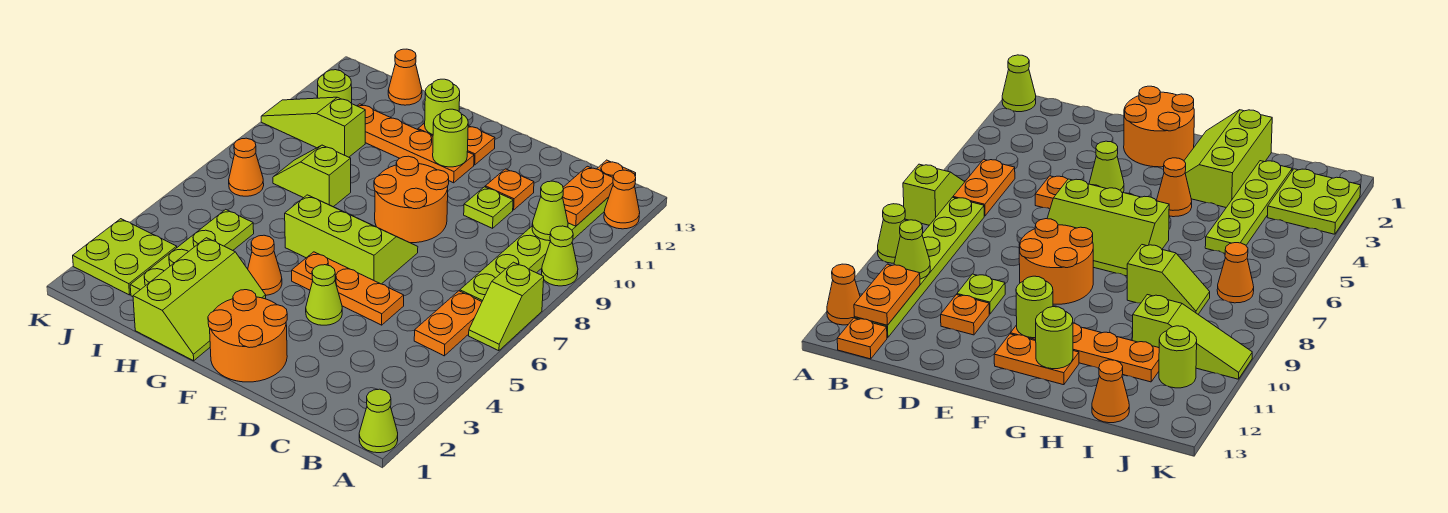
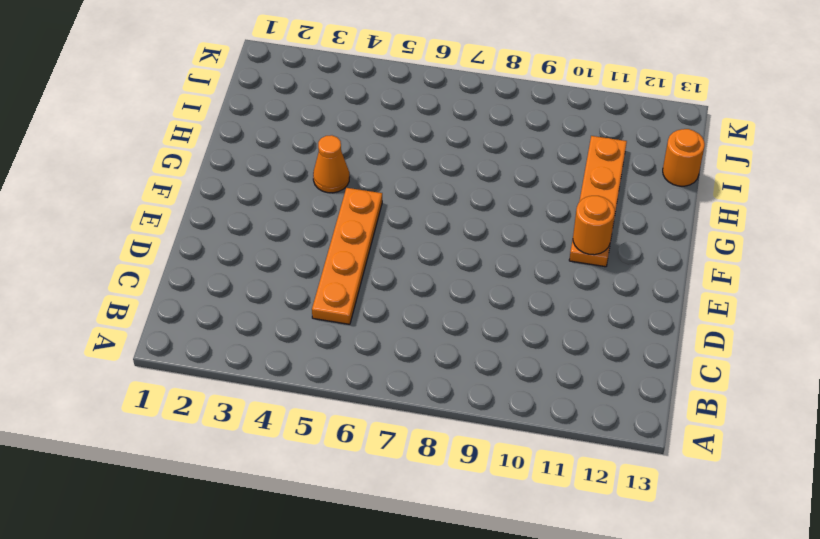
orange 1x4 plate [312,188,382,324] -> orange 1x3 plate [292,252,404,325]
orange 1x1 round brick [573,196,615,255] -> lime 1x1 round brick [433,109,468,167]
orange 1x1 round brick [663,129,705,186] -> orange 1x1 cone [388,49,422,105]
none -> lime 1x1 cone [359,389,398,453]
none -> lime 1x2 slope [469,262,544,351]
none -> lime 1x1 cone [542,226,578,286]

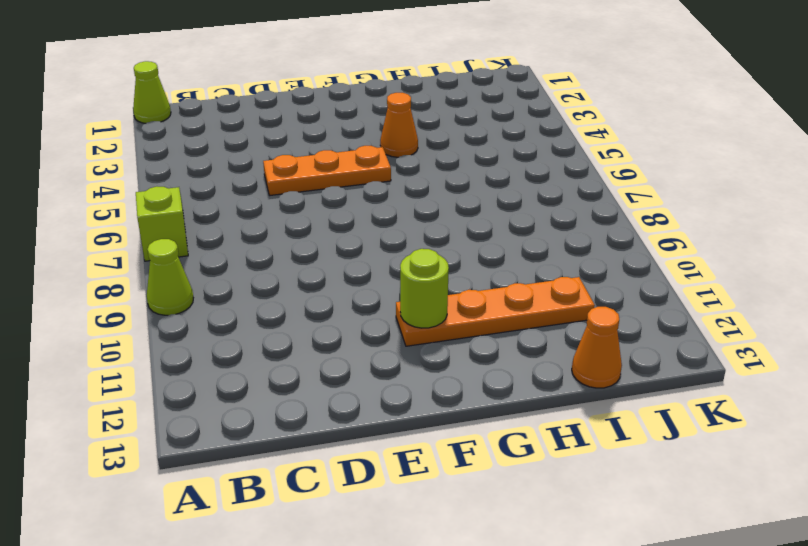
none -> orange 1x1 cone [604,170,640,229]
none -> orange 1x2 plate [414,291,482,356]
none -> lime 1x6 plate [460,197,609,301]

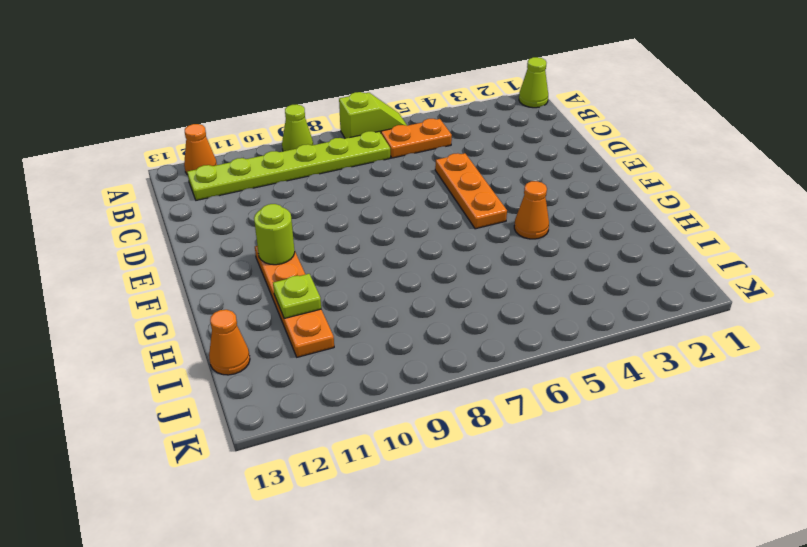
lime 1x1 plate [273,274,321,318] -> lime 1x1 plate moved to [464,187,513,228]
none -> orange 1x1 plate [597,160,636,177]
none -> orange 1x1 plate [485,169,534,210]
none -> orange 2x2 round brick [208,290,287,382]

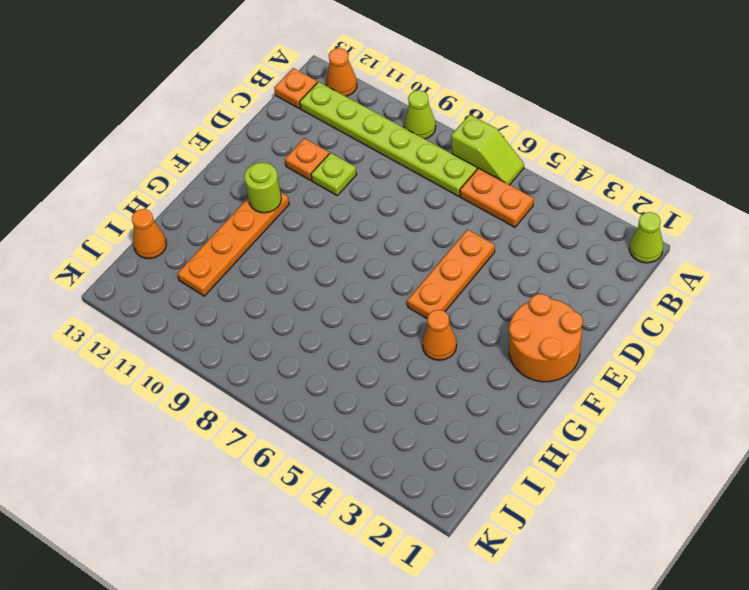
none -> lime 1x1 cone [306,265,342,325]
none -> lime 2x3 slope [285,195,418,284]
none -> orange 2x2 round brick [374,156,449,243]

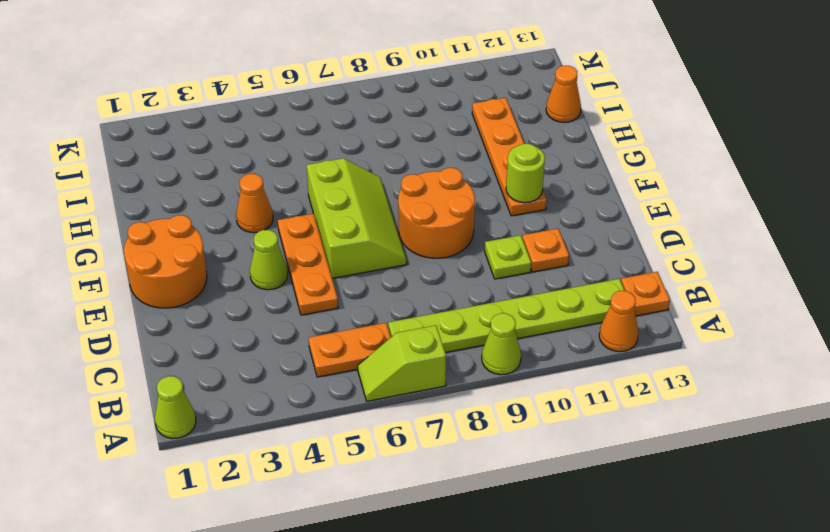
none -> orange 1x2 plate [418,123,495,165]
none -> lime 2x3 slope [133,238,266,361]
none -> lime 1x2 slope [273,145,351,207]

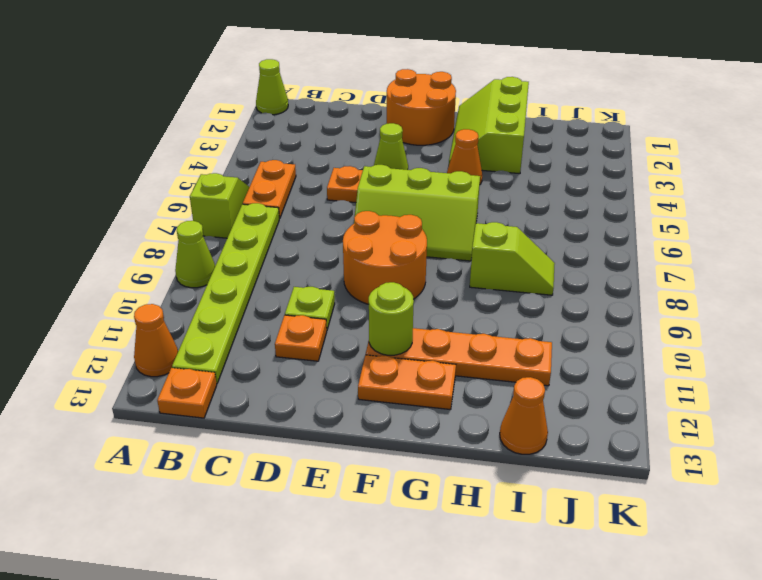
none -> lime 1x4 plate [130,209,254,297]
none -> lime 1x3 slope [261,97,365,157]
none -> lime 2x2 plate [73,219,177,295]

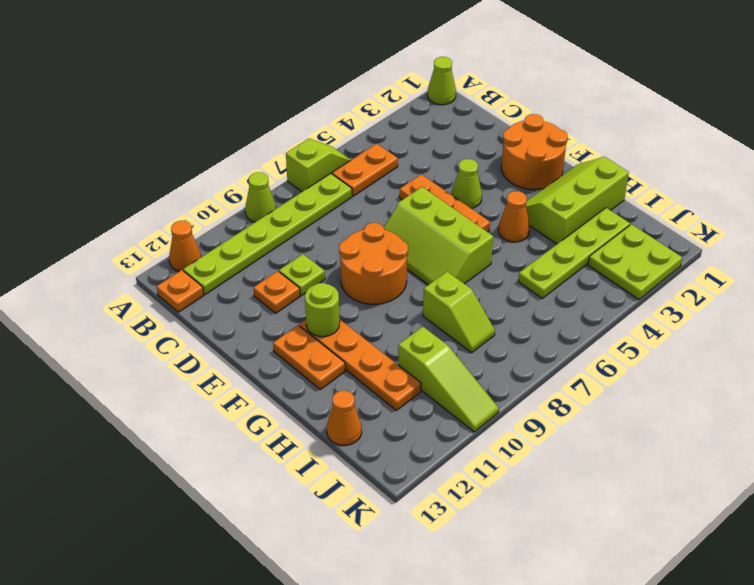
none -> orange 1x1 cone [229,138,264,196]
none -> lime 1x1 round brick [318,70,352,103]
none -> lime 1x1 cone [532,181,568,241]

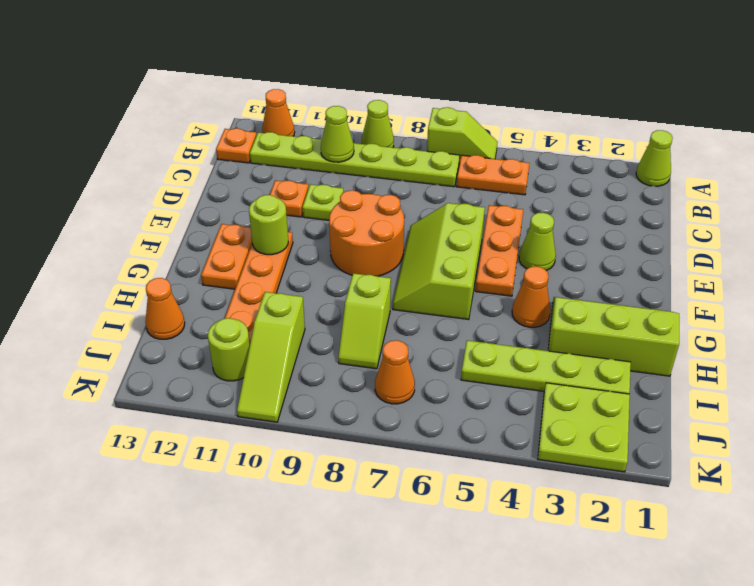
none -> orange 2x2 round brick [208,290,287,382]
none -> orange 1x2 plate [563,166,613,226]
none -> lime 1x1 round brick [425,79,460,135]

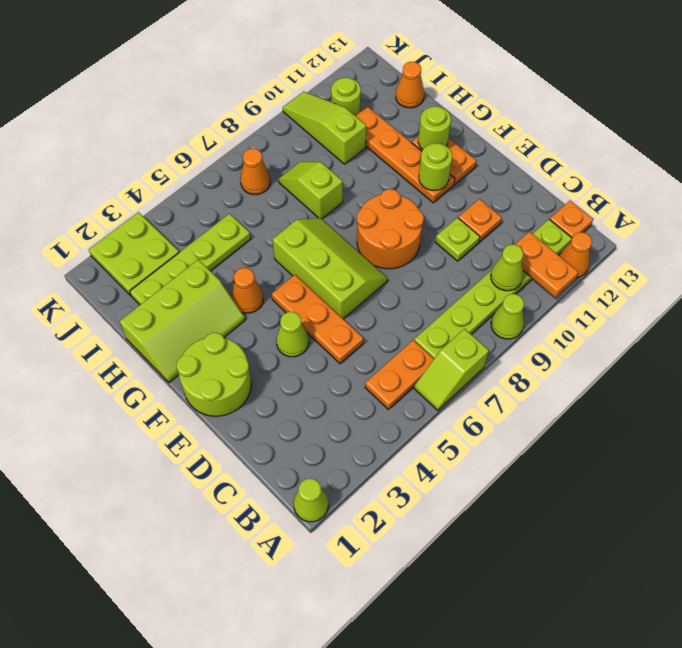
orange 1x2 plate [515,231,578,297] -> orange 1x2 plate turned to [563,166,613,226]
lime 2x2 round brick [176,333,251,416] -> orange 2x2 round brick [208,290,287,382]

